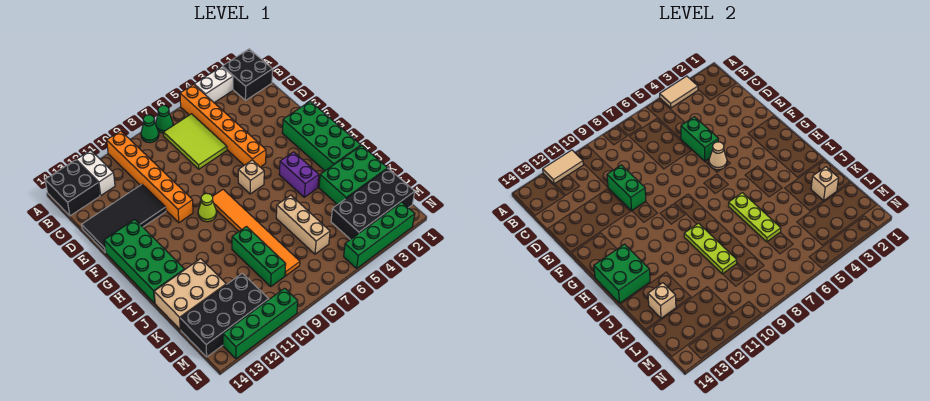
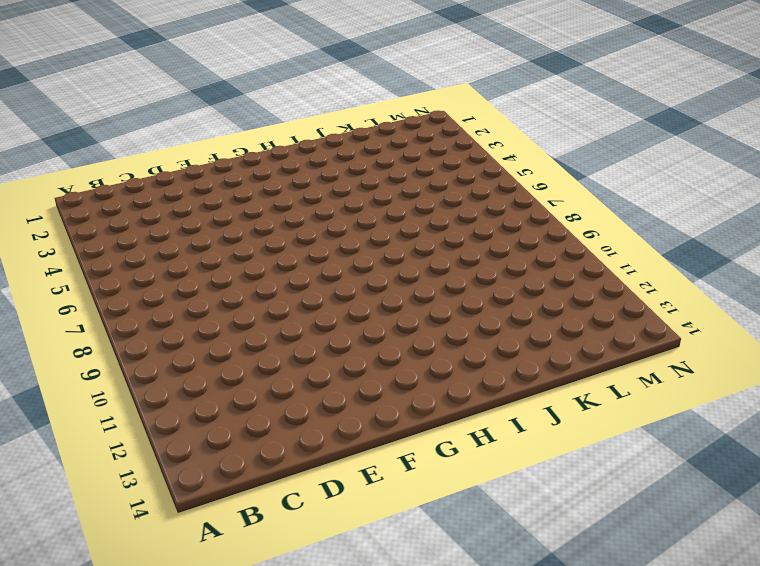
none -> black 2x2 brick [222,49,273,100]
none -> white 1x2 brick [194,66,233,103]
none -> orange 1x6 brick [180,85,266,167]
none -> green 1x1 cone [156,105,173,133]

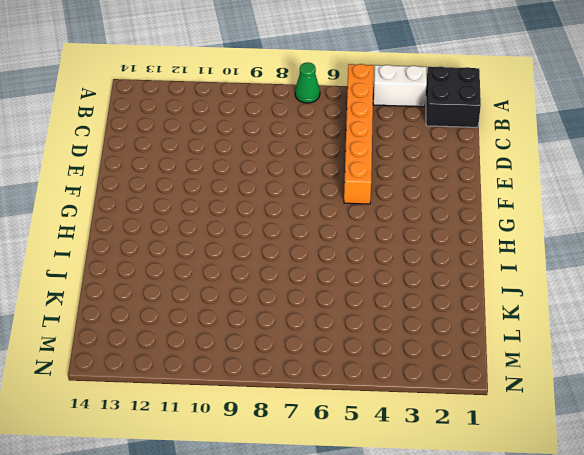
none -> green 1x1 cone [141,115,159,143]
none -> orange 1x6 brick [107,131,193,223]
none -> white 1x2 brick [76,150,115,195]
none -> black 2x2 brick [45,160,100,216]

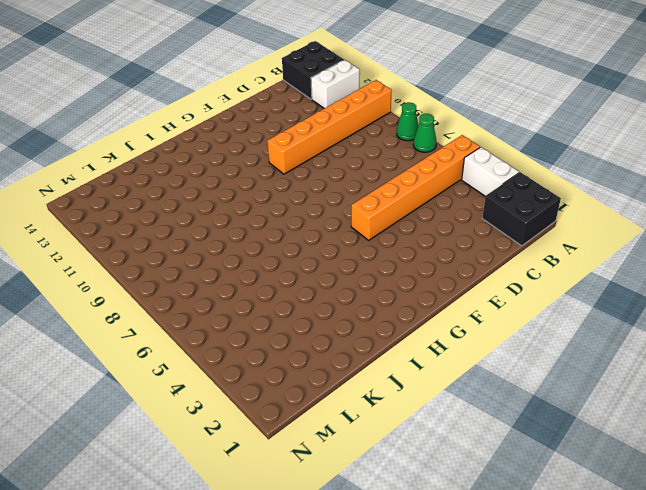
none -> lime 2x3 tile [163,114,227,169]
none -> black 2x4 tile [82,185,166,252]
none -> green 2x4 brick [282,101,361,171]
none -> green 2x4 brick [104,219,185,303]

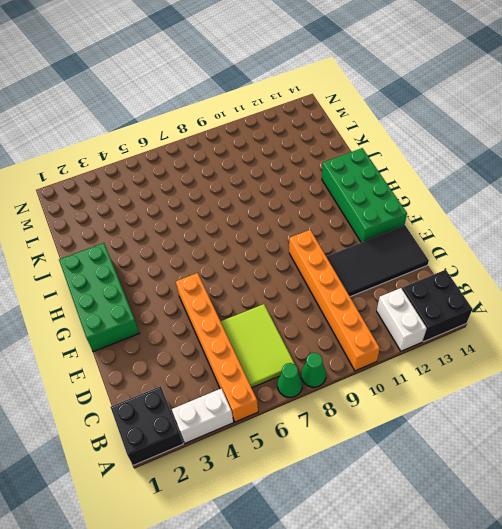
none -> tan 1x1 brick [238,160,264,194]
none -> orange 1x6 tile [212,190,300,276]
none -> lime 1x1 cone [198,193,217,222]
none -> purple 1x2 brick [279,152,319,197]

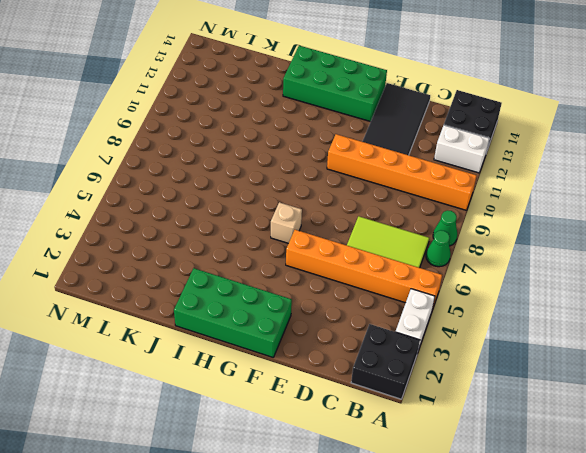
none -> orange 1x6 tile [212,190,300,276]
none -> lime 1x1 cone [198,193,217,222]
none -> purple 1x2 brick [279,152,319,197]
none -> green 2x3 brick [319,146,387,205]

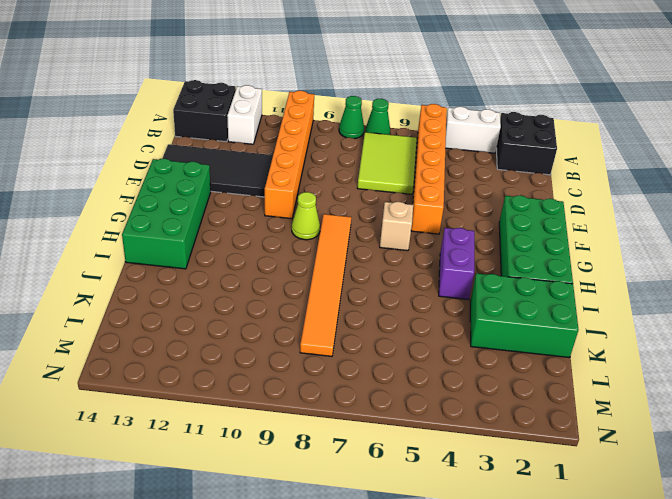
none -> tan 1x3 brick [276,195,330,254]
none -> green 1x3 brick [232,227,286,286]
none -> tan 2x3 brick [154,259,226,330]
none -> black 2x4 brick [331,169,415,240]

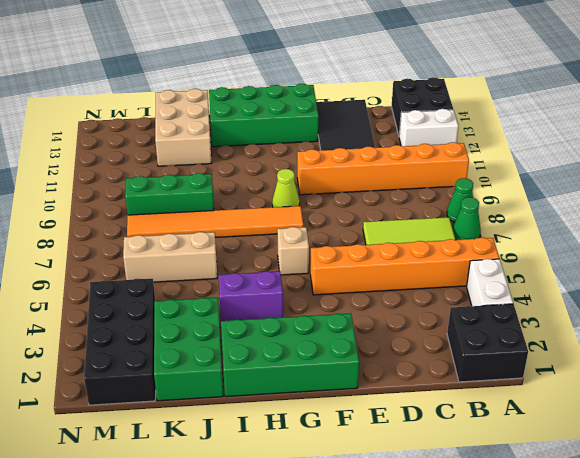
none -> black 2x4 brick [180,273,269,357]
none -> green 1x4 brick [344,202,415,268]
none -> green 1x4 brick [223,288,298,359]
none -> tan 1x2 tile [660,76,698,108]

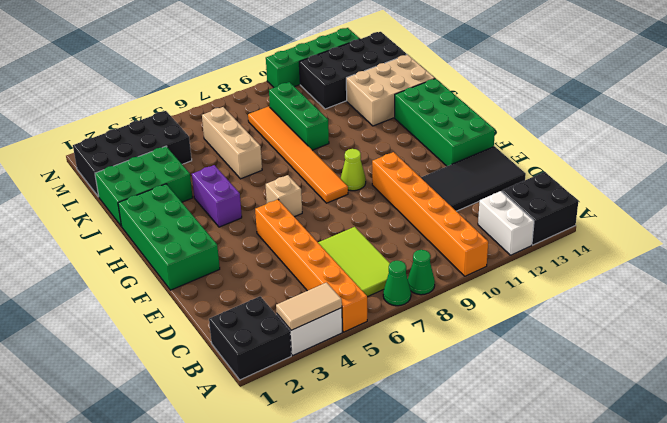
none -> green 1x4 brick [344,202,415,268]
none -> tan 1x2 tile [543,150,583,184]
none -> green 1x2 brick [681,117,718,161]
none -> green 1x2 brick [607,165,646,211]

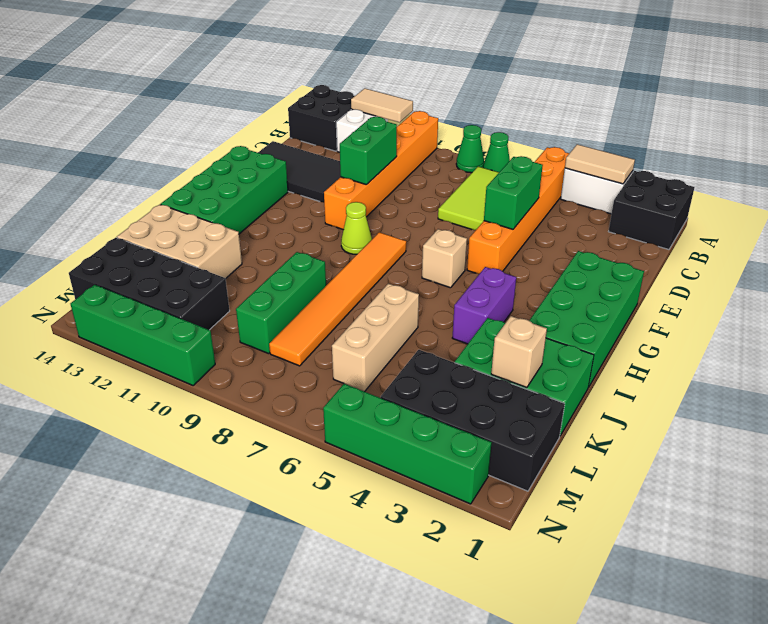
none -> tan 1x1 cone [709,142,727,170]
none -> green 2x2 brick [594,244,650,303]
none -> lime 1x3 plate [728,193,781,242]
none -> lime 1x3 plate [684,223,737,274]

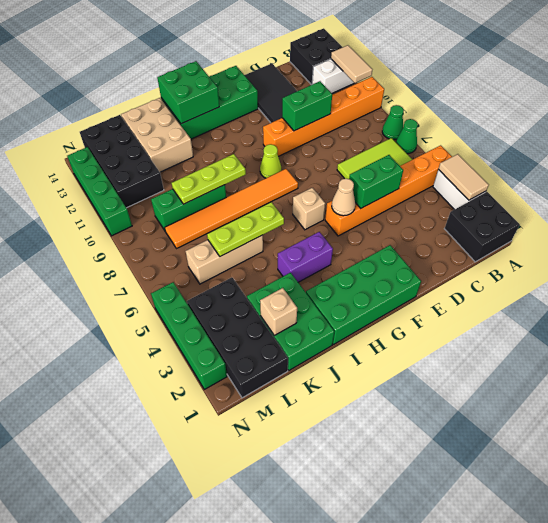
none -> tan 1x1 brick [648,283,676,318]

